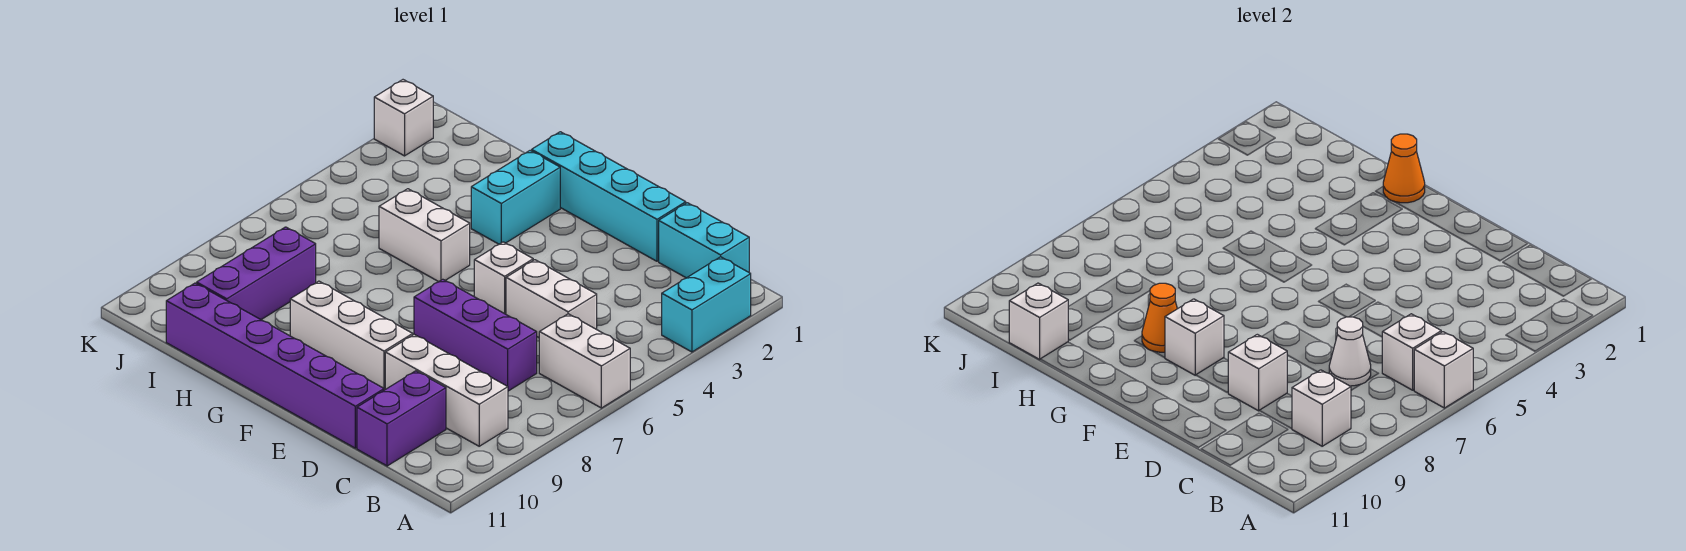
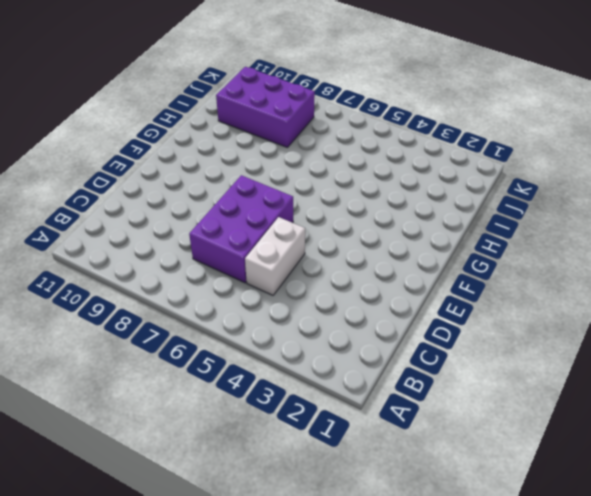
purple 2x3 brick [189,175,293,283] -> purple 1x3 brick [414,279,537,391]
purple 2x3 brick [216,67,315,148] -> purple 1x3 brick [197,227,316,320]
none -> cyan 1x2 brick [662,257,751,352]
none -> white 1x2 brick [539,314,630,408]
none -> cyan 1x2 brick [659,203,749,278]

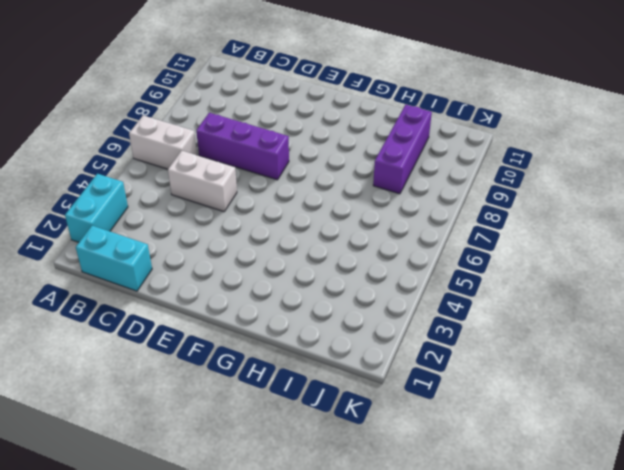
none -> white 1x3 brick [385,334,508,446]
none -> purple 1x2 brick [357,371,446,466]
none -> cyan 1x4 brick [532,132,686,261]

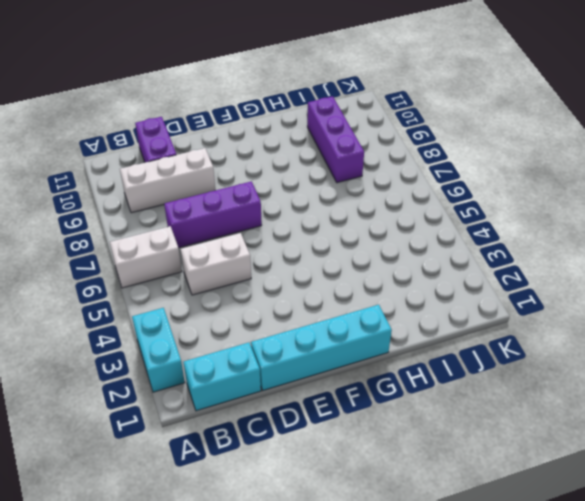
none -> purple 1x6 brick [166,283,384,448]
none -> white 1x1 brick [474,242,533,314]
none -> white 1x3 brick [290,281,413,390]

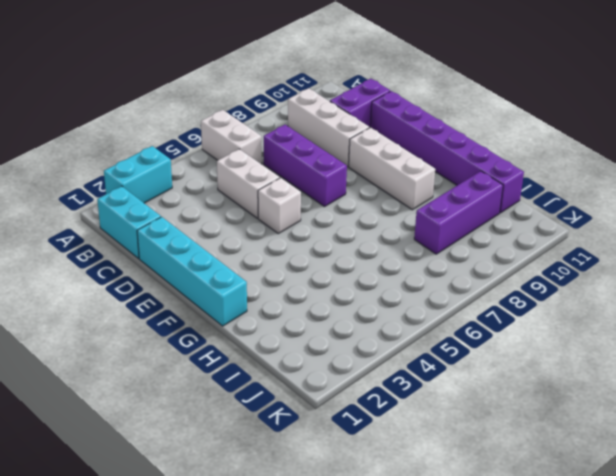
none -> cyan 1x2 brick [471,151,560,244]
none -> white 1x2 brick [379,189,470,282]
none -> white 1x1 brick [374,80,433,156]

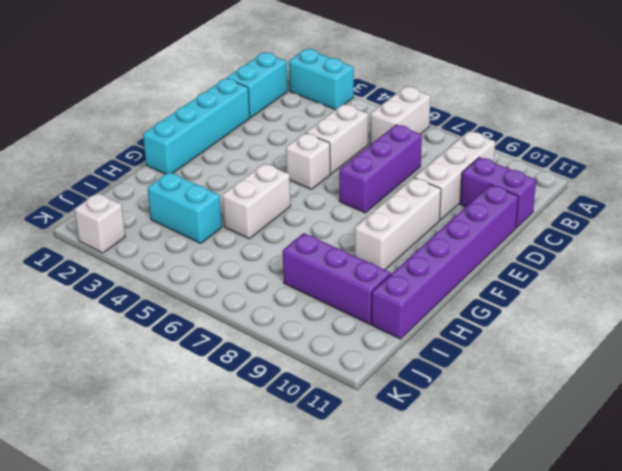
cyan 1x2 brick [148,172,222,244] -> cyan 1x2 brick moved to [471,151,560,244]
none -> white 1x1 brick [1414,332,1473,408]
none -> white 1x1 brick [1382,314,1441,390]
none -> white 1x1 brick [1292,370,1351,446]

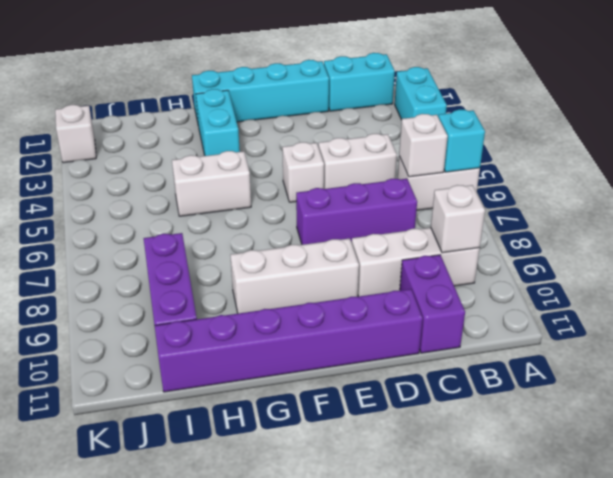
cyan 1x1 brick [438,109,485,172] -> white 1x1 brick [1414,332,1473,408]
none -> white 1x1 cone [1329,317,1371,386]
none -> white 1x1 brick [1228,334,1287,411]
none -> white 1x1 brick [1165,299,1224,375]

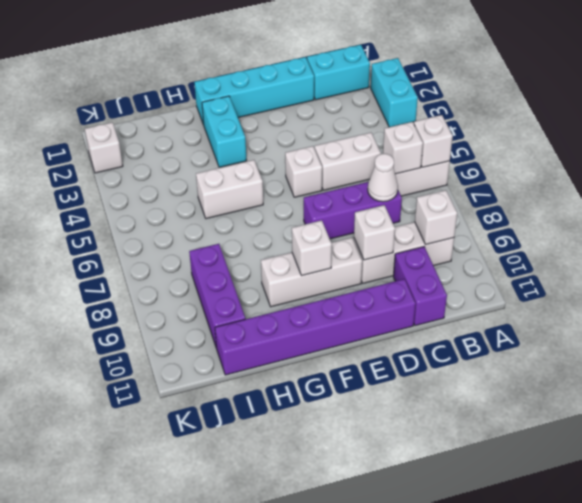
none -> orange 1x1 cone [1383,134,1425,203]
none -> orange 1x1 cone [1142,283,1177,352]
none -> white 1x1 brick [1009,283,1068,359]

